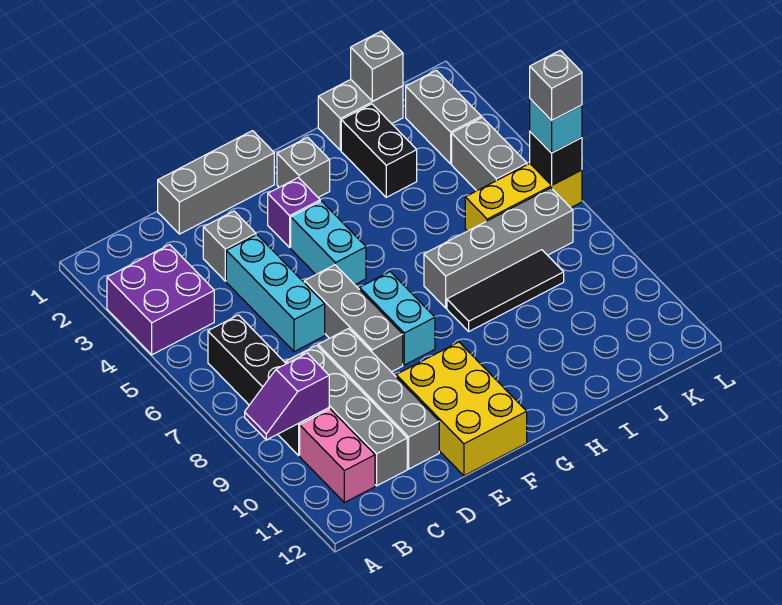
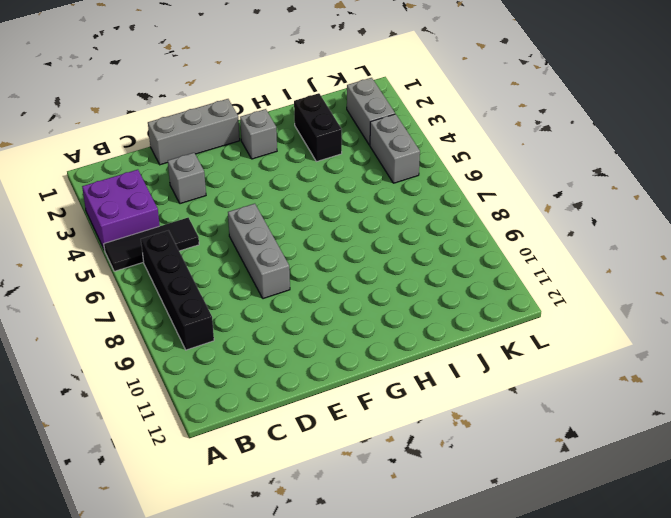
black 1x3 tile [104,218,199,271] -> black 1x3 tile moved to [447,250,564,331]
none -> pink 1x2 brick [300,409,375,503]
none -> grey 1x4 brick [286,345,407,486]
none -> cyan 1x3 brick [226,235,325,352]

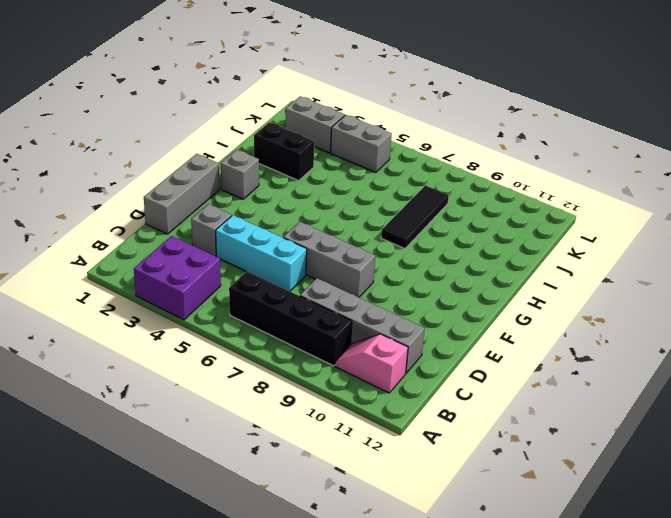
pink 1x2 slope [335,334,408,393] -> pink 1x2 brick [300,409,375,503]
none -> grey 1x4 brick [318,329,439,469]
none -> yellow 2x3 brick [396,342,527,476]
none -> purple 1x1 brick [268,178,320,247]

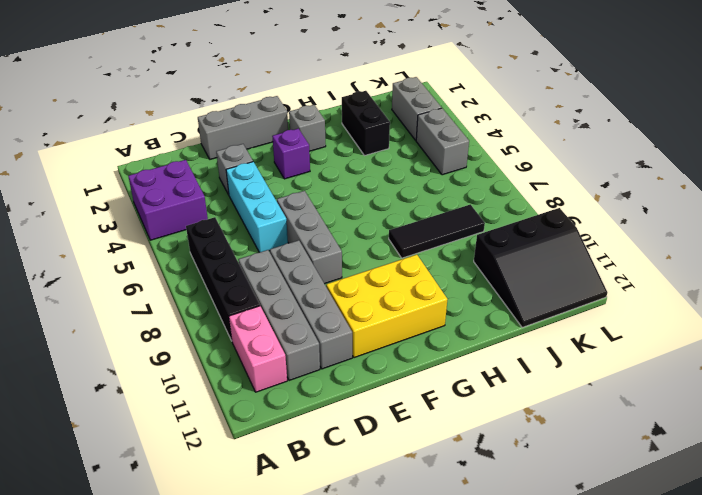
yellow 2x3 brick [326,255,448,358] -> yellow 2x3 brick turned to [396,342,527,476]
black 3x3 slope [474,208,607,327] -> none
none -> cyan 1x2 brick [291,201,366,285]
none -> cyan 1x2 brick [360,272,435,365]
none -> grey 1x4 brick [424,188,573,308]

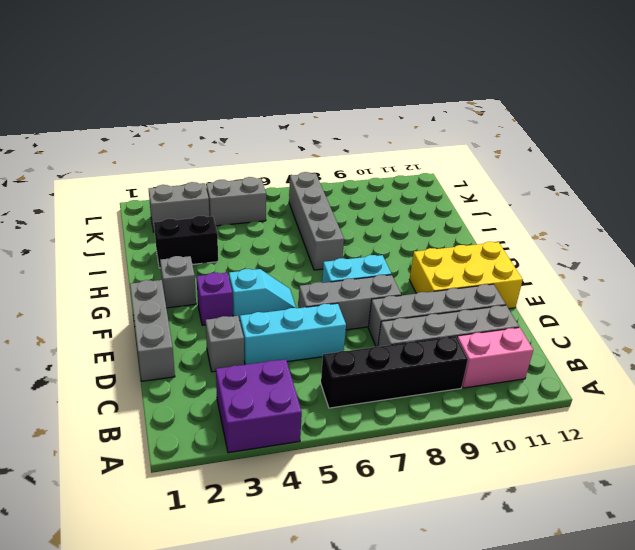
cyan 1x2 slope [229,269,296,321] -> cyan 1x2 brick [291,201,366,285]
none -> black 1x3 tile [447,250,564,331]
none -> grey 1x2 brick [318,80,403,150]
none -> yellow 1x3 brick [465,164,582,231]

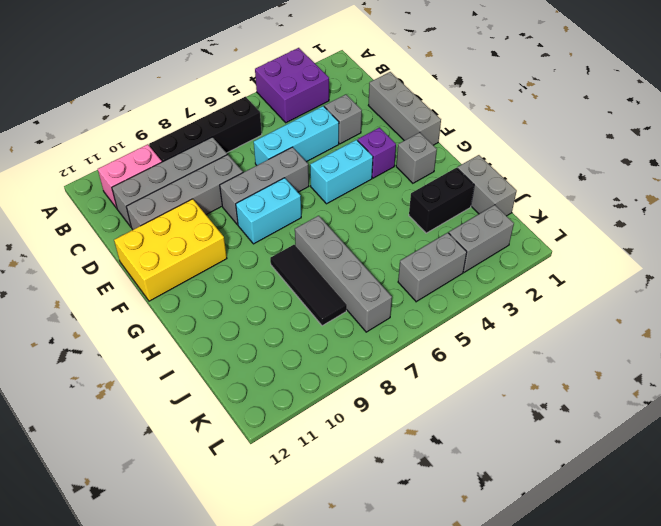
none -> yellow 1x3 brick [465,164,582,231]
none -> purple 1x2 slope [245,353,329,440]
none -> grey 1x1 brick [351,31,403,101]

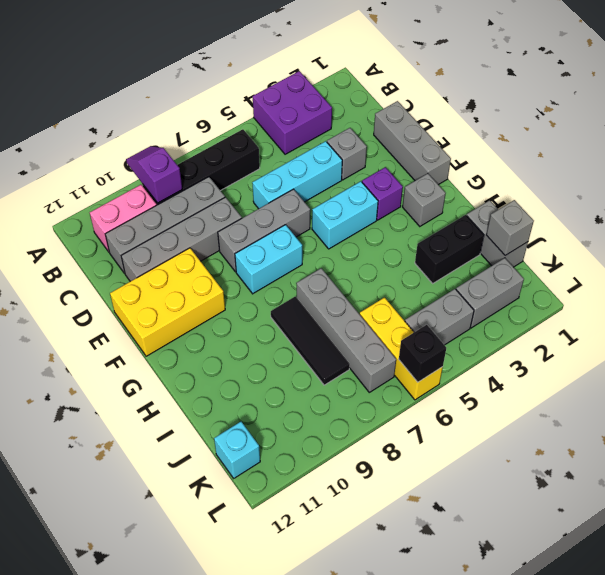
cyan 1x1 brick [214,422,260,478] -> cyan 1x1 brick moved to [530,99,582,153]
none -> grey 1x1 brick [530,50,582,121]

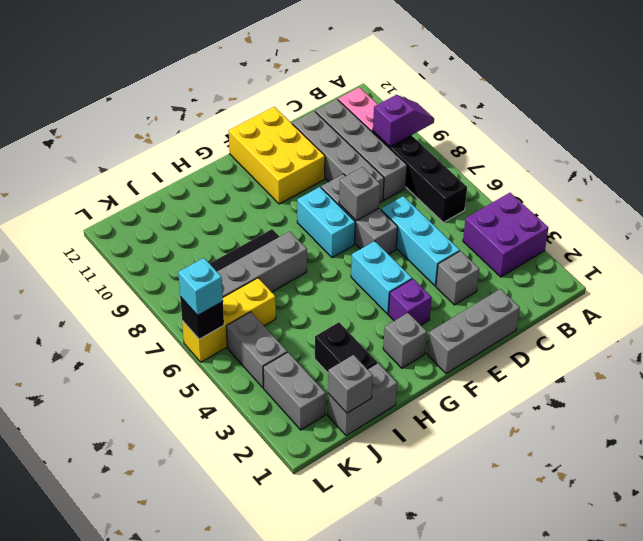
grey 1x1 brick [339,167,380,221] -> grey 1x1 brick moved to [530,50,582,121]

